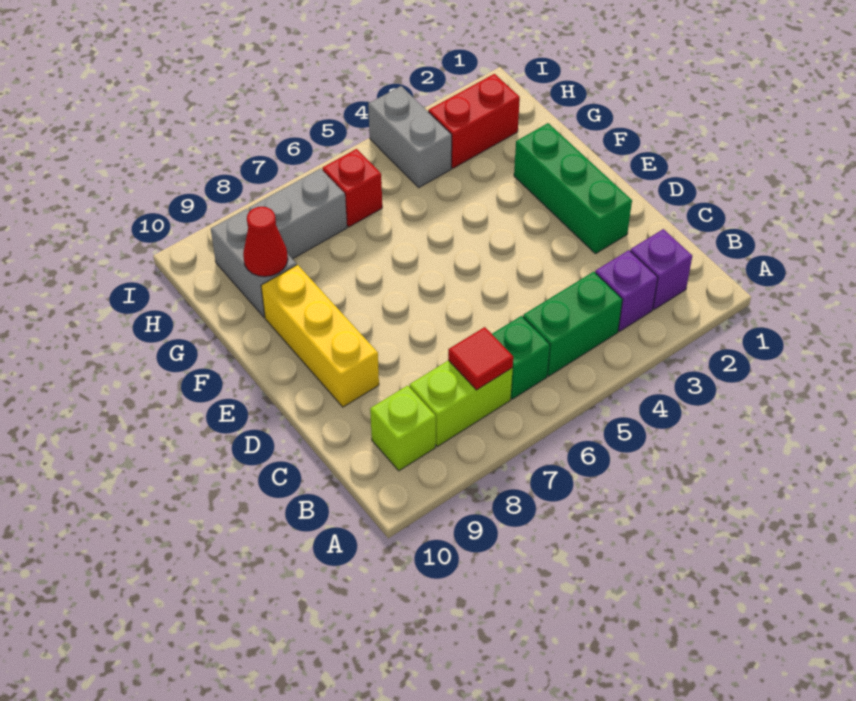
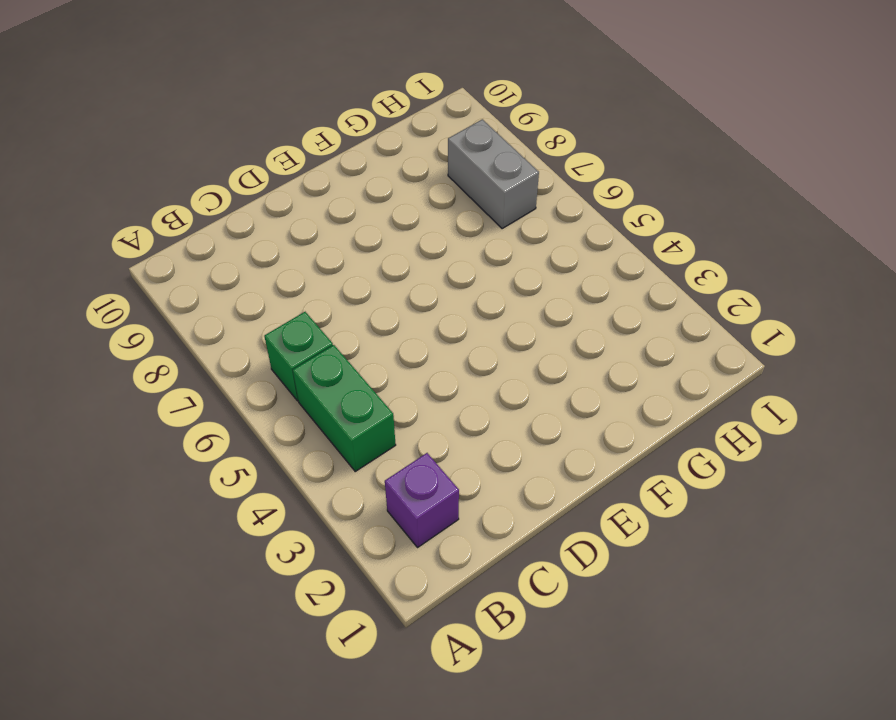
none -> purple 1x1 brick [595,250,658,331]
none -> lime 1x2 brick [410,360,513,446]
none -> lime 1x1 brick [370,385,436,471]

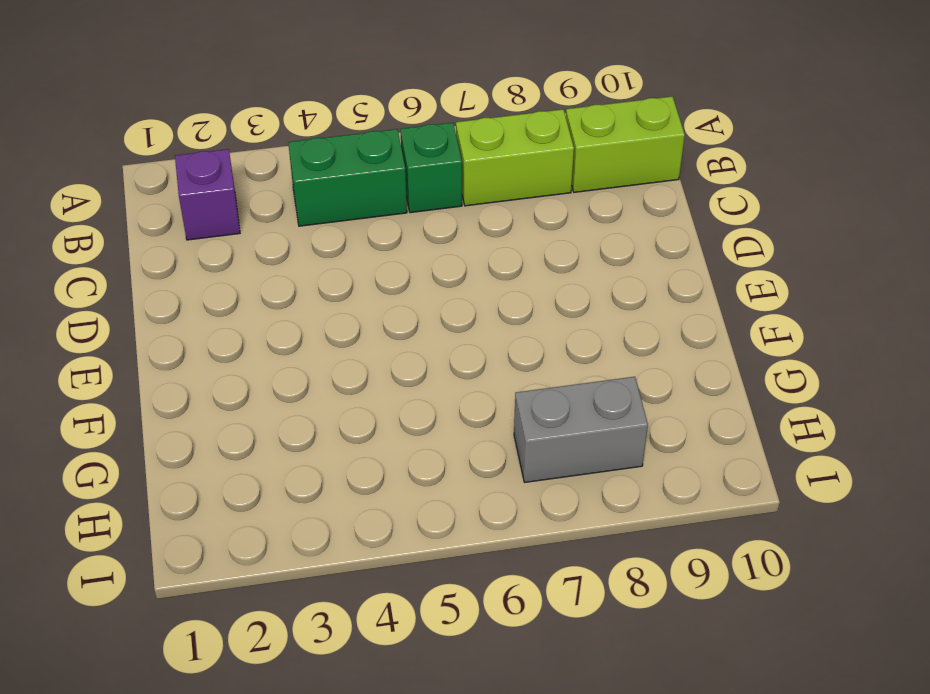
lime 1x2 brick [566,96,685,192] -> lime 1x1 brick [370,385,436,471]
none -> purple 1x1 brick [595,250,658,331]
none -> green 1x3 brick [514,123,632,254]
none -> yellow 1x3 brick [261,265,379,407]

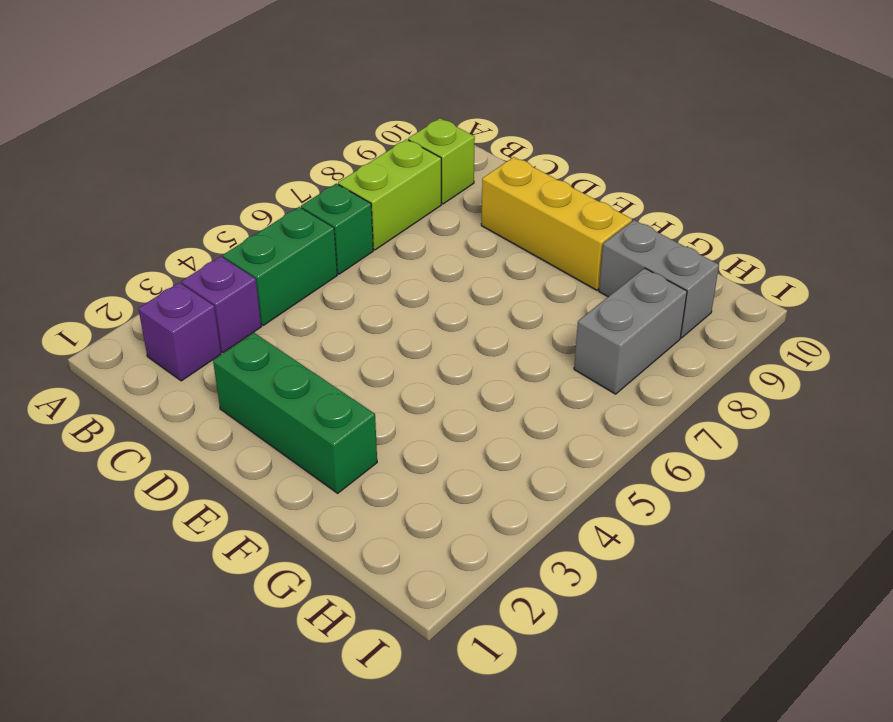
none -> red 1x2 brick [428,74,520,168]
none -> grey 1x2 brick [368,86,452,187]
none -> red 1x1 brick [322,149,382,227]

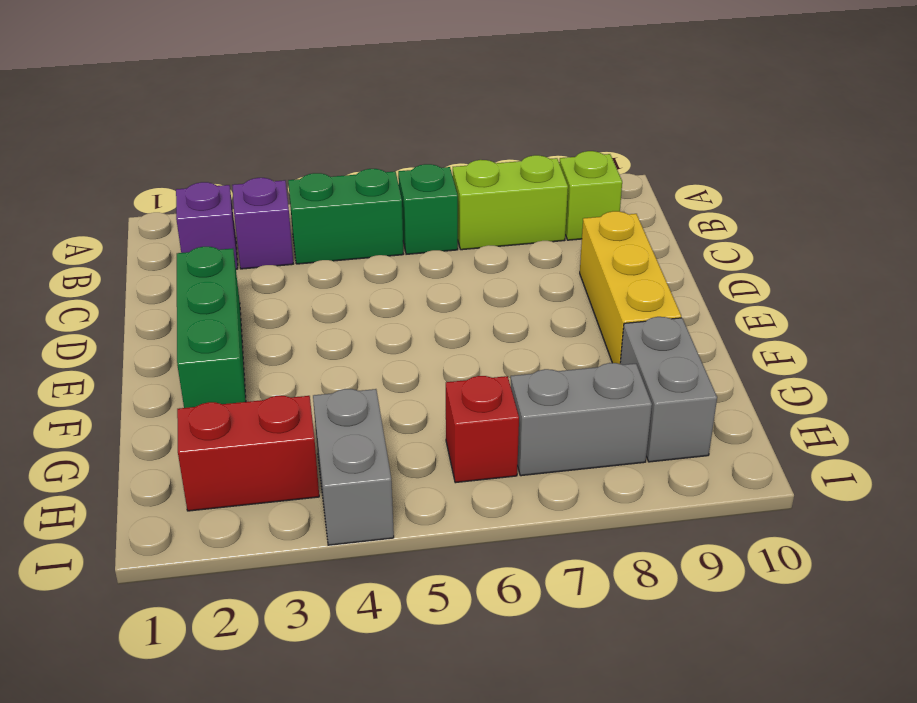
none -> red 1x1 tile [448,327,513,390]
none -> red 1x1 cone [243,207,288,277]

